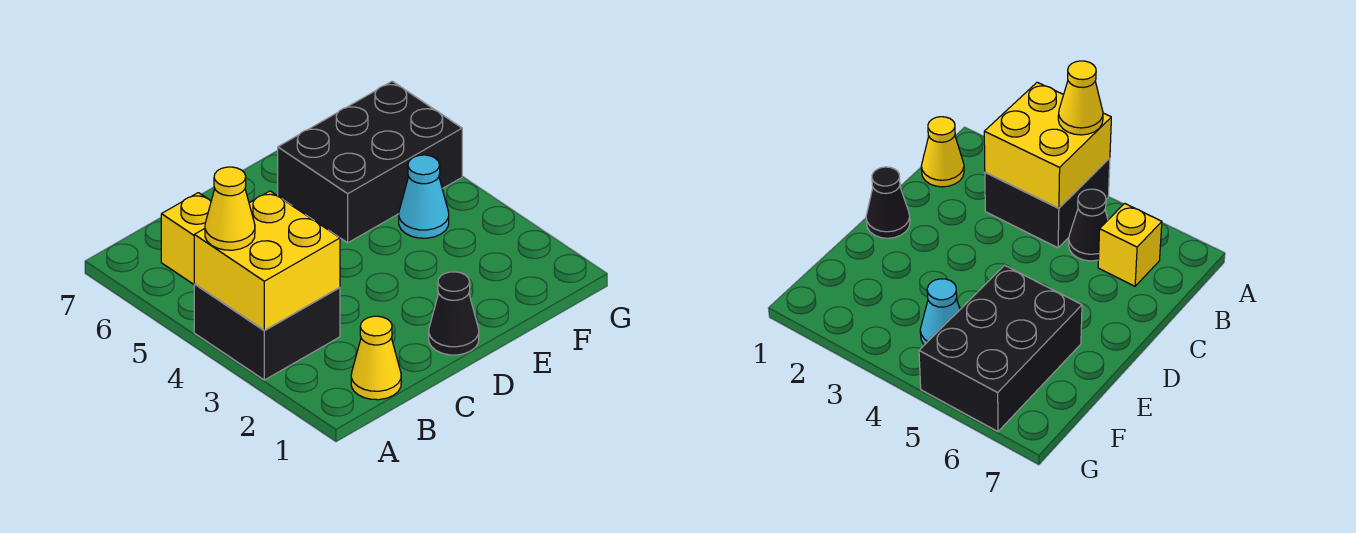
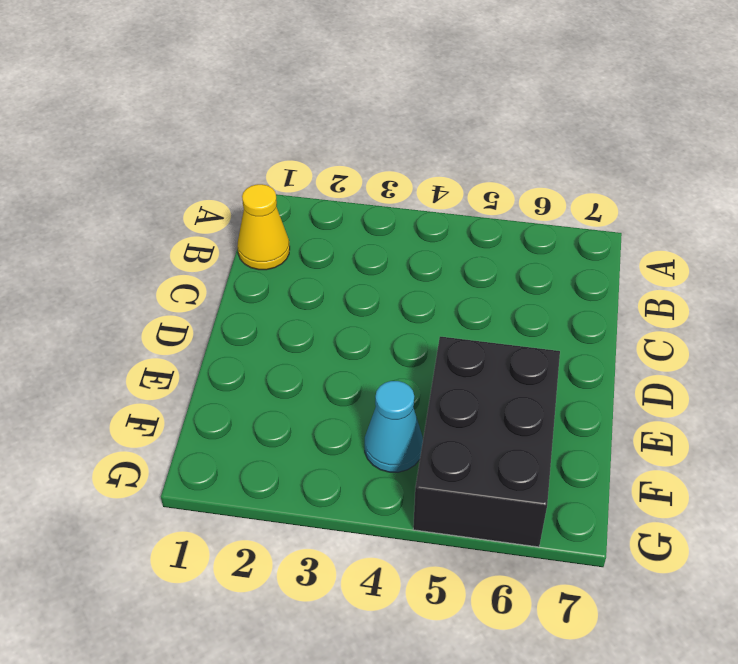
none -> black 2x2 brick [194,284,340,380]
none -> black 1x1 cone [1069,189,1108,261]

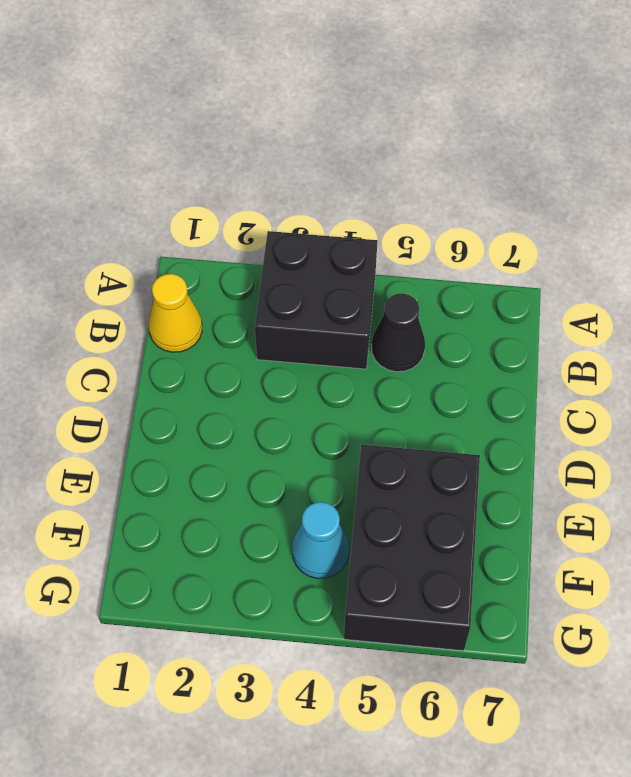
none -> yellow 1x1 brick [161,193,211,284]
none -> black 1x1 cone [429,272,479,355]

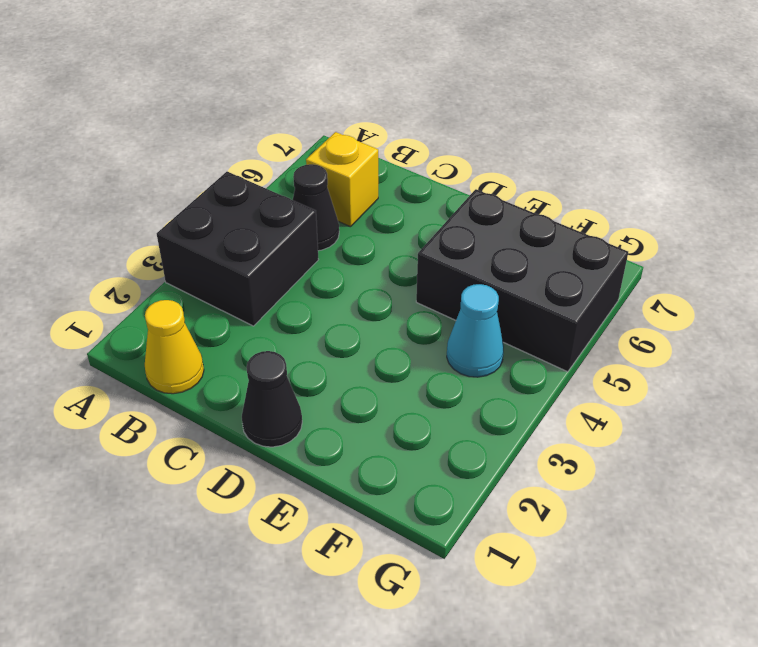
none -> yellow 2x2 brick [194,191,340,330]
none -> yellow 1x1 cone [205,167,255,250]

